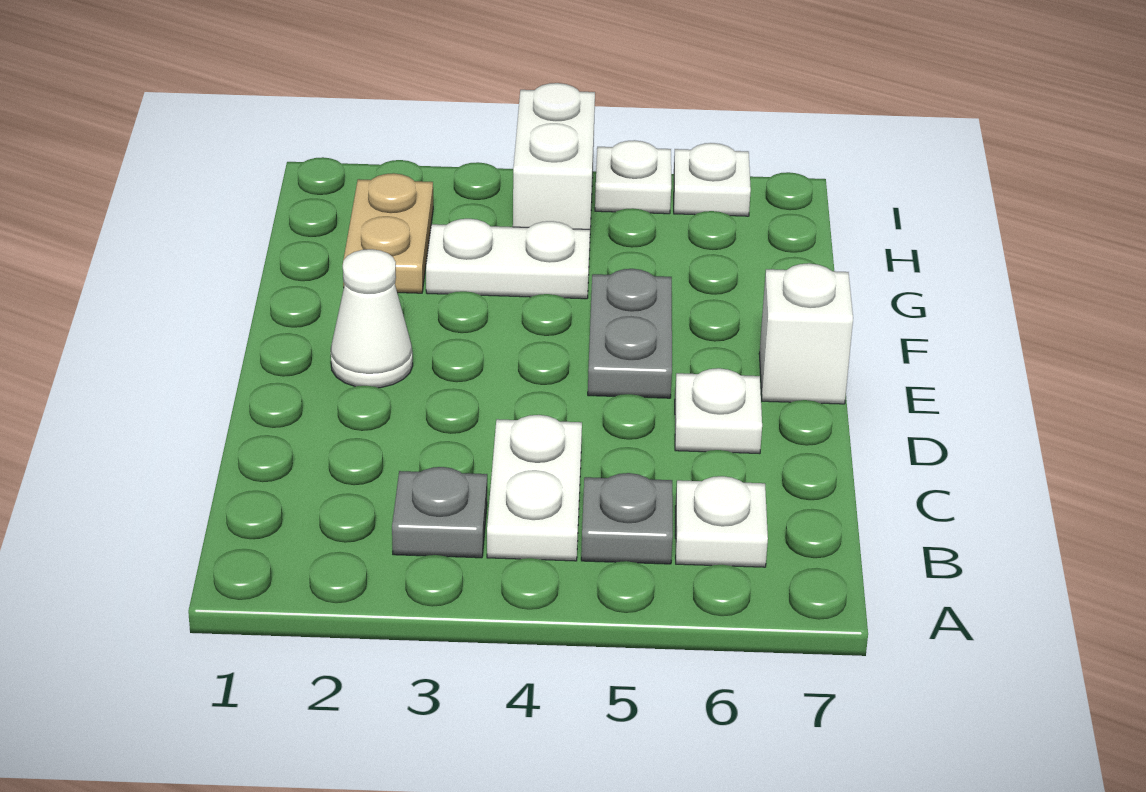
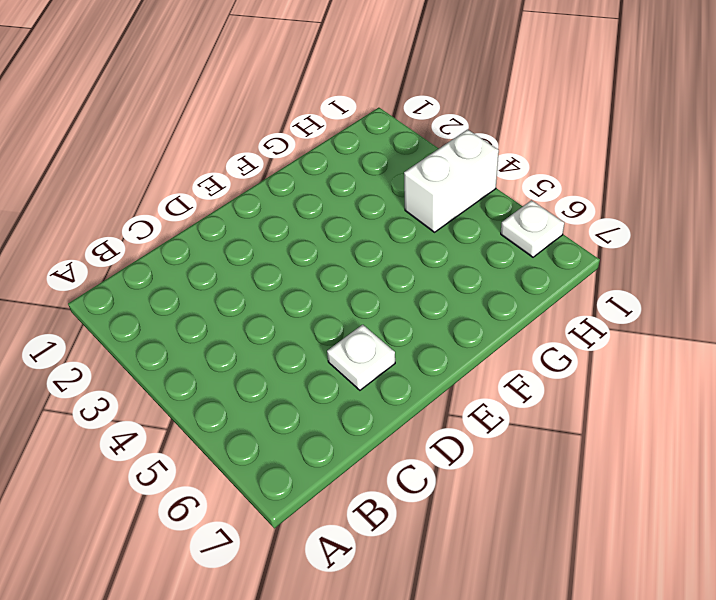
none -> grey 1x1 plate [392,467,487,558]
none -> white 1x2 plate [487,415,582,561]
none -> grey 1x1 plate [581,473,673,564]

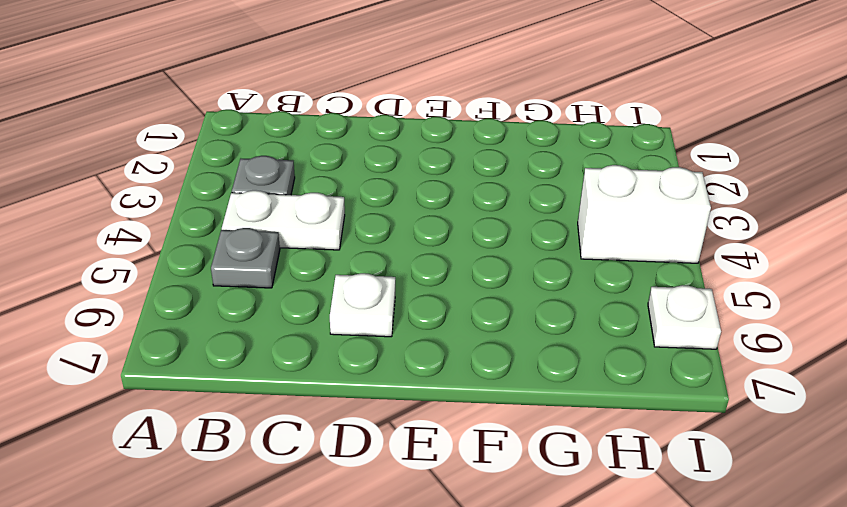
none -> white 1x1 plate [675,476,768,567]
none -> white 1x1 cone [331,249,413,388]
none -> grey 1x2 plate [588,269,672,398]

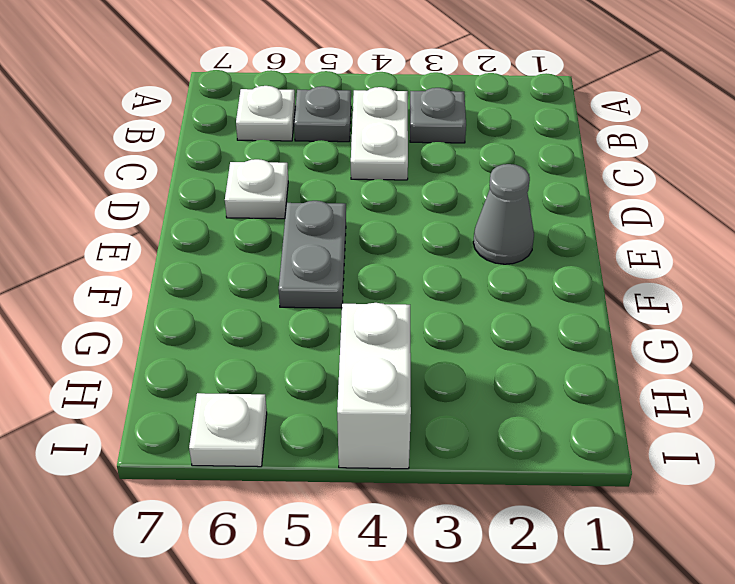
grey 1x1 cone [473,164,534,264] -> white 1x1 cone [331,249,413,388]
none -> white 1x1 brick [759,263,853,404]
none -> tan 1x2 plate [343,173,433,293]
none -> white 1x2 plate [426,219,590,299]

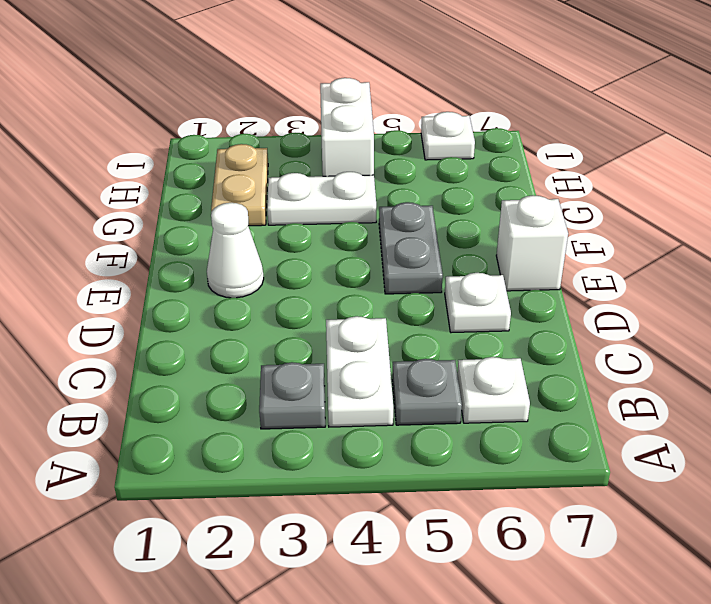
none -> white 1x1 plate [595,140,671,214]

